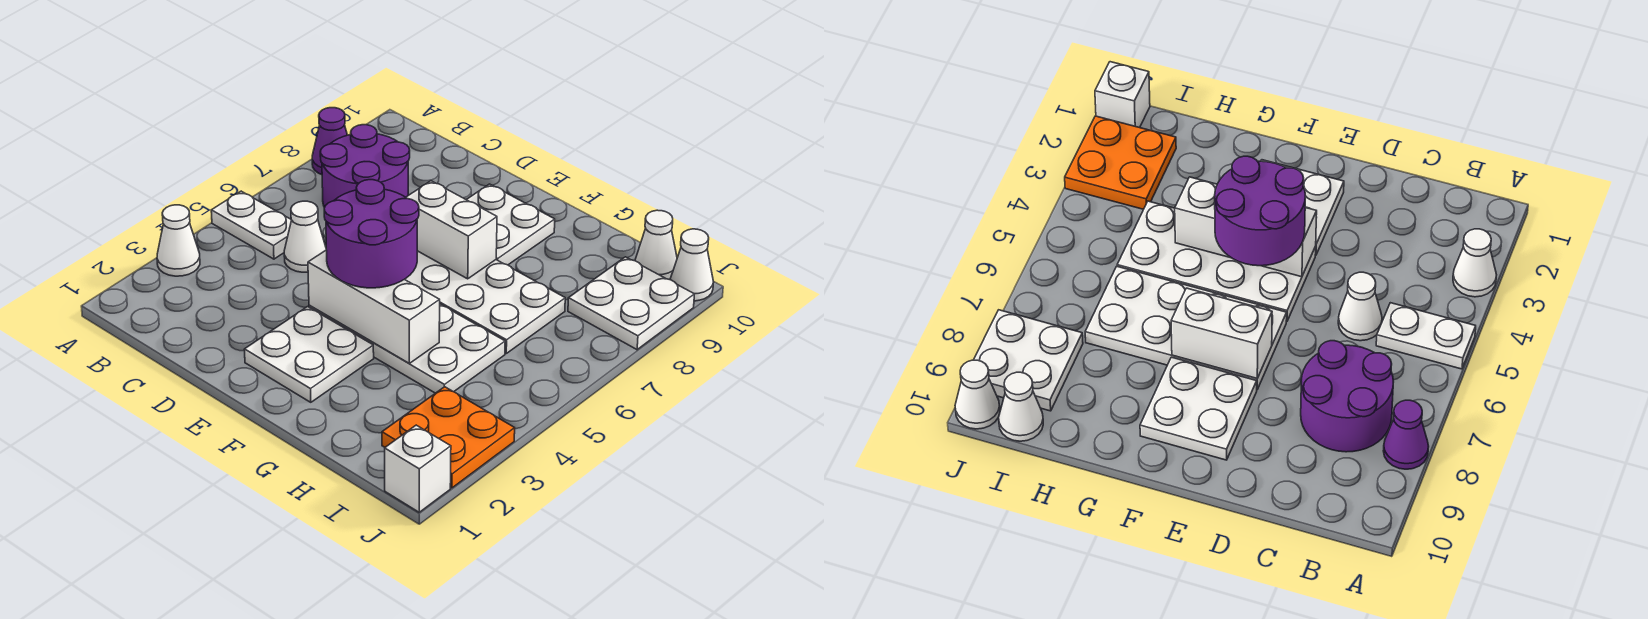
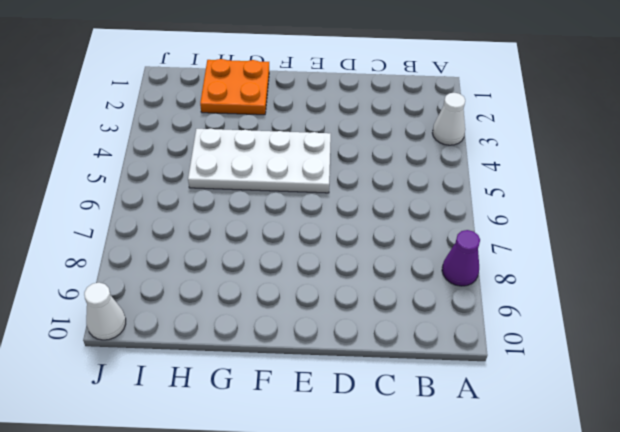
orange 2x2 plate [200,59,269,115] -> orange 2x2 plate moved to [382,387,515,488]
none -> white 1x2 plate [211,191,291,259]
none -> purple 2x2 round brick [320,125,410,207]
none -> white 1x1 cone [284,201,326,272]

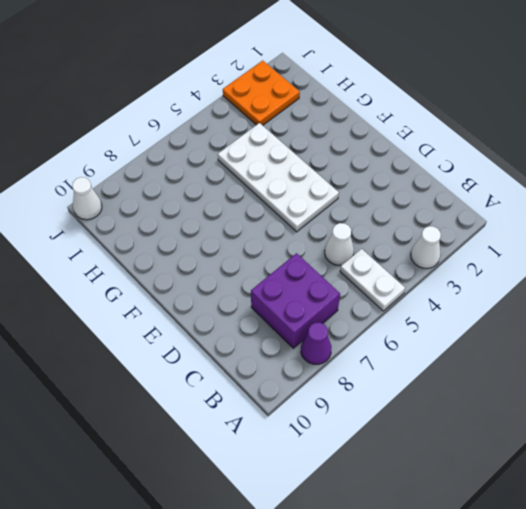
purple 2x2 brick [251,253,340,348] -> purple 2x2 round brick [320,125,410,207]
none -> white 2x2 plate [244,307,374,402]
none -> white 2x4 plate [405,251,565,353]
none -> white 2x2 plate [466,184,555,265]

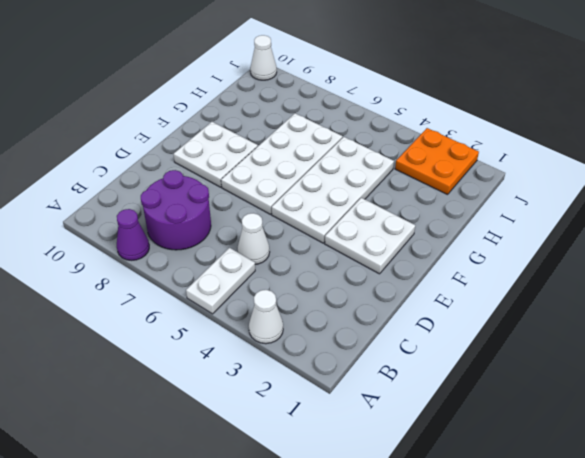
none -> white 2x2 plate [568,257,694,350]
none -> white 1x1 cone [635,210,677,280]
none -> white 1x1 brick [385,425,451,512]

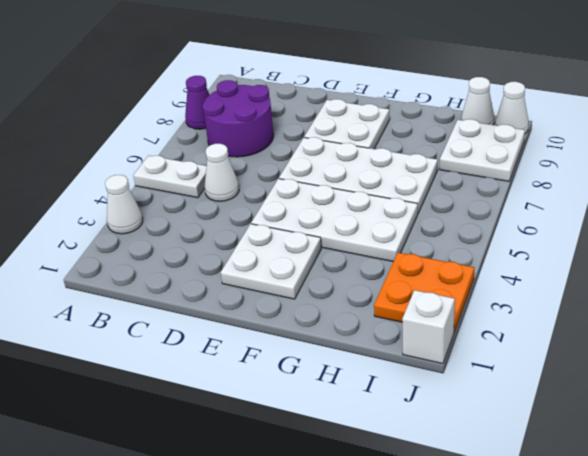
none -> white 1x3 brick [308,250,440,363]
none -> white 1x2 brick [406,181,497,279]
none -> purple 2x2 round brick [324,180,419,288]

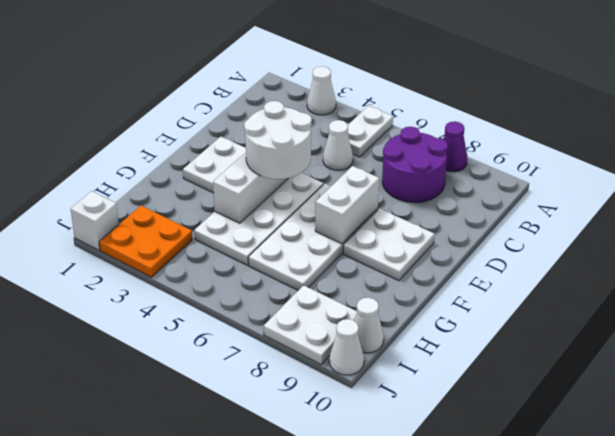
white 2x2 round brick [244,101,312,179] -> purple 2x2 round brick [324,180,419,288]

